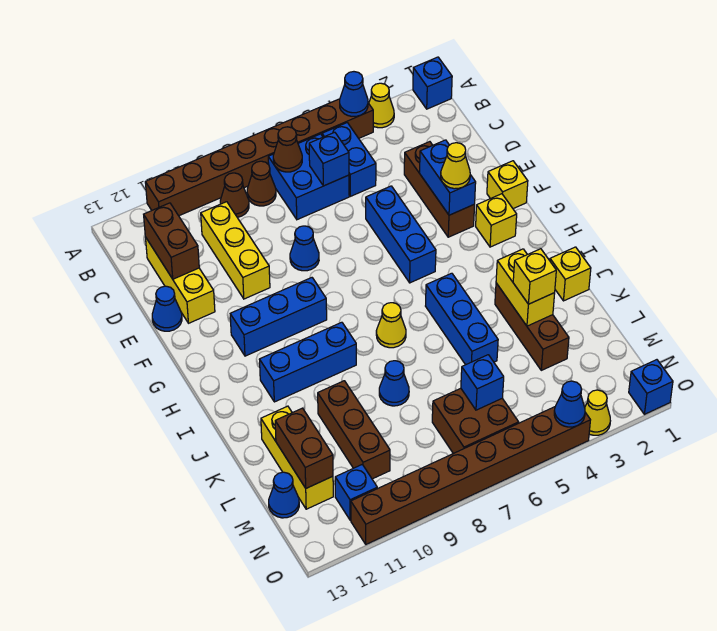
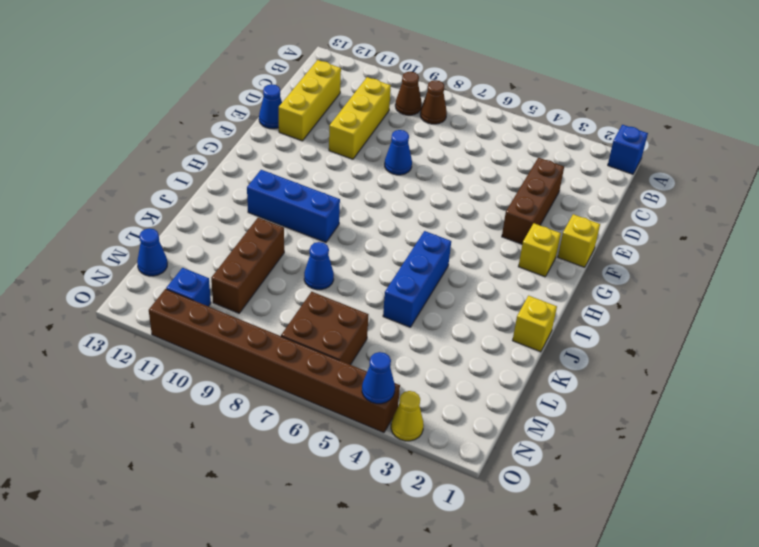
none -> yellow 1x1 cone [369,83,394,128]
none -> brown 1x8 brick [145,99,373,216]
none -> blue 1x2 brick [322,123,376,196]
none -> blue 2x2 brick [268,134,349,220]

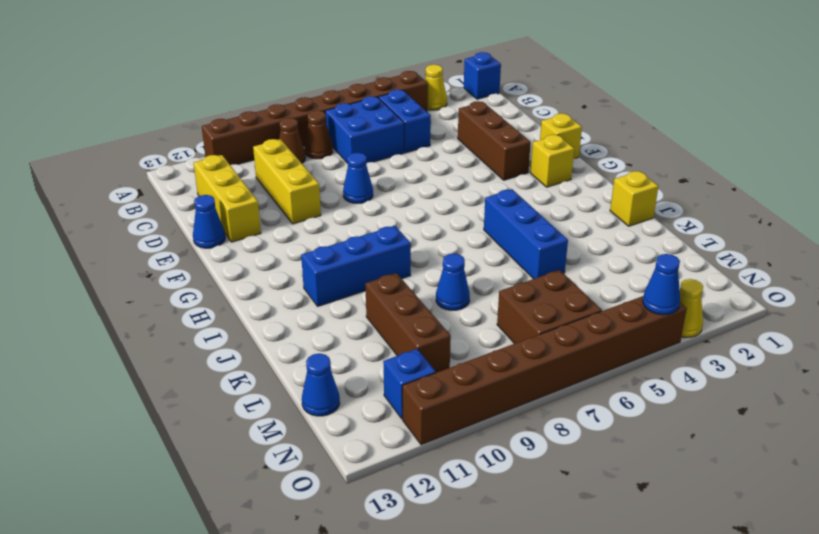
none -> blue 1x3 brick [366,186,436,283]
none -> blue 1x3 brick [230,278,327,356]
none -> yellow 1x1 cone [376,303,406,348]
none -> brown 1x3 brick [495,283,569,370]

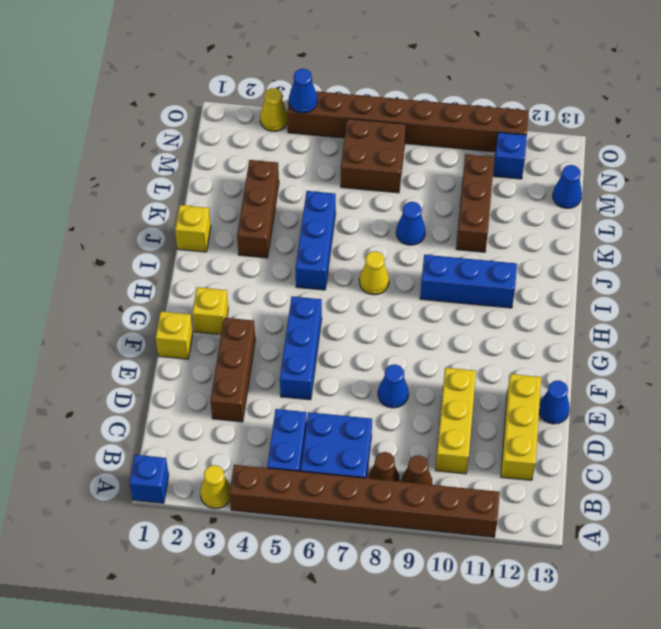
none -> blue 1x3 brick [230,278,327,356]
none -> yellow 1x3 brick [261,406,333,509]
none -> blue 1x1 brick [629,360,673,414]
none -> blue 1x1 cone [340,72,368,116]

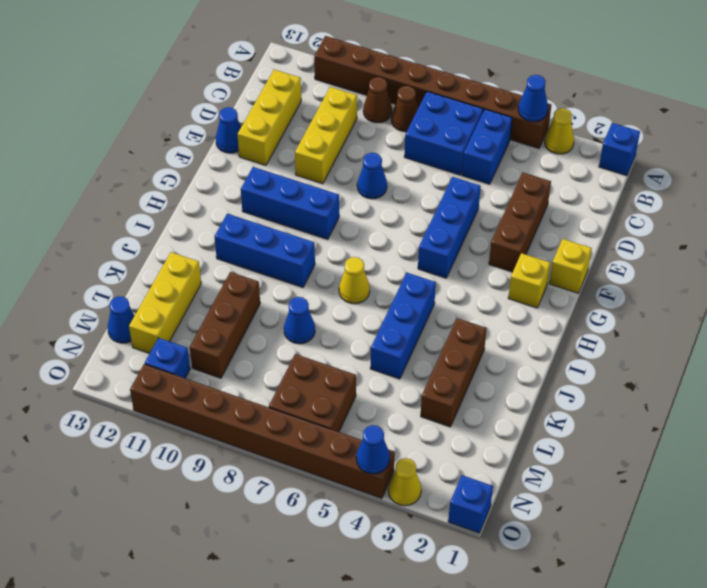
none -> yellow 1x1 brick [550,247,591,301]
none -> brown 1x1 cone [273,127,302,172]
none -> blue 1x1 brick [309,132,349,186]
none -> brown 1x2 brick [144,203,199,279]

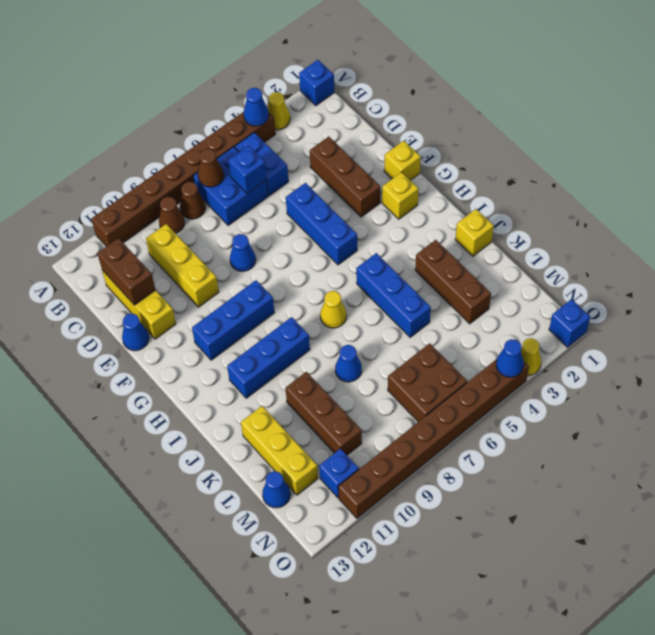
none -> blue 1x2 brick [420,140,476,215]
none -> yellow 1x2 brick [496,249,555,326]
none -> brown 1x2 brick [275,408,333,488]
none -> blue 1x1 brick [461,355,504,410]

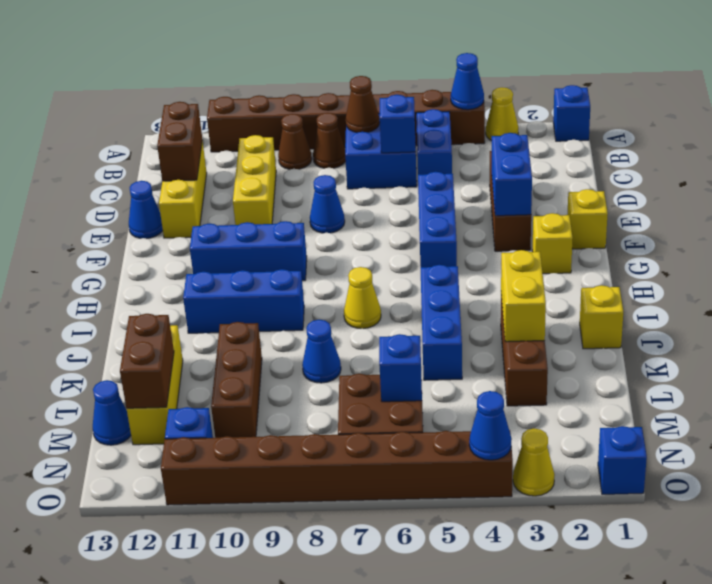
none -> yellow 1x1 cone [441,143,470,189]
none -> yellow 1x1 brick [513,249,556,304]

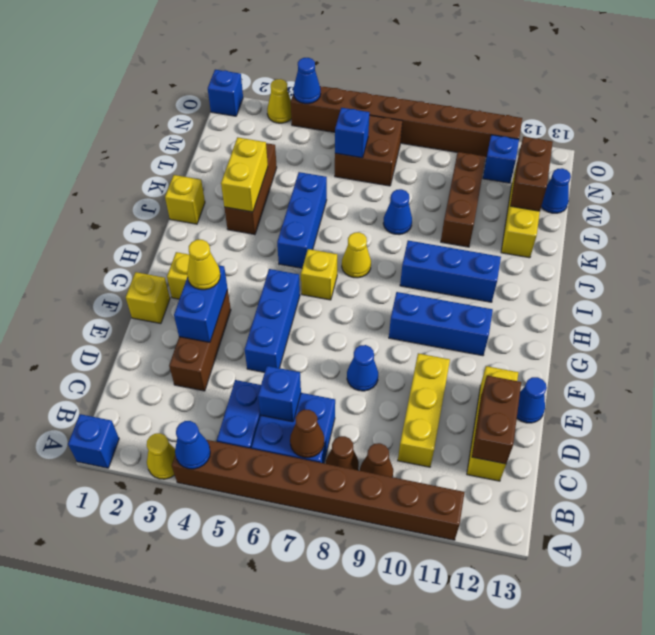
yellow 1x1 brick [301,249,337,300] -> yellow 1x1 brick moved to [513,249,556,304]

